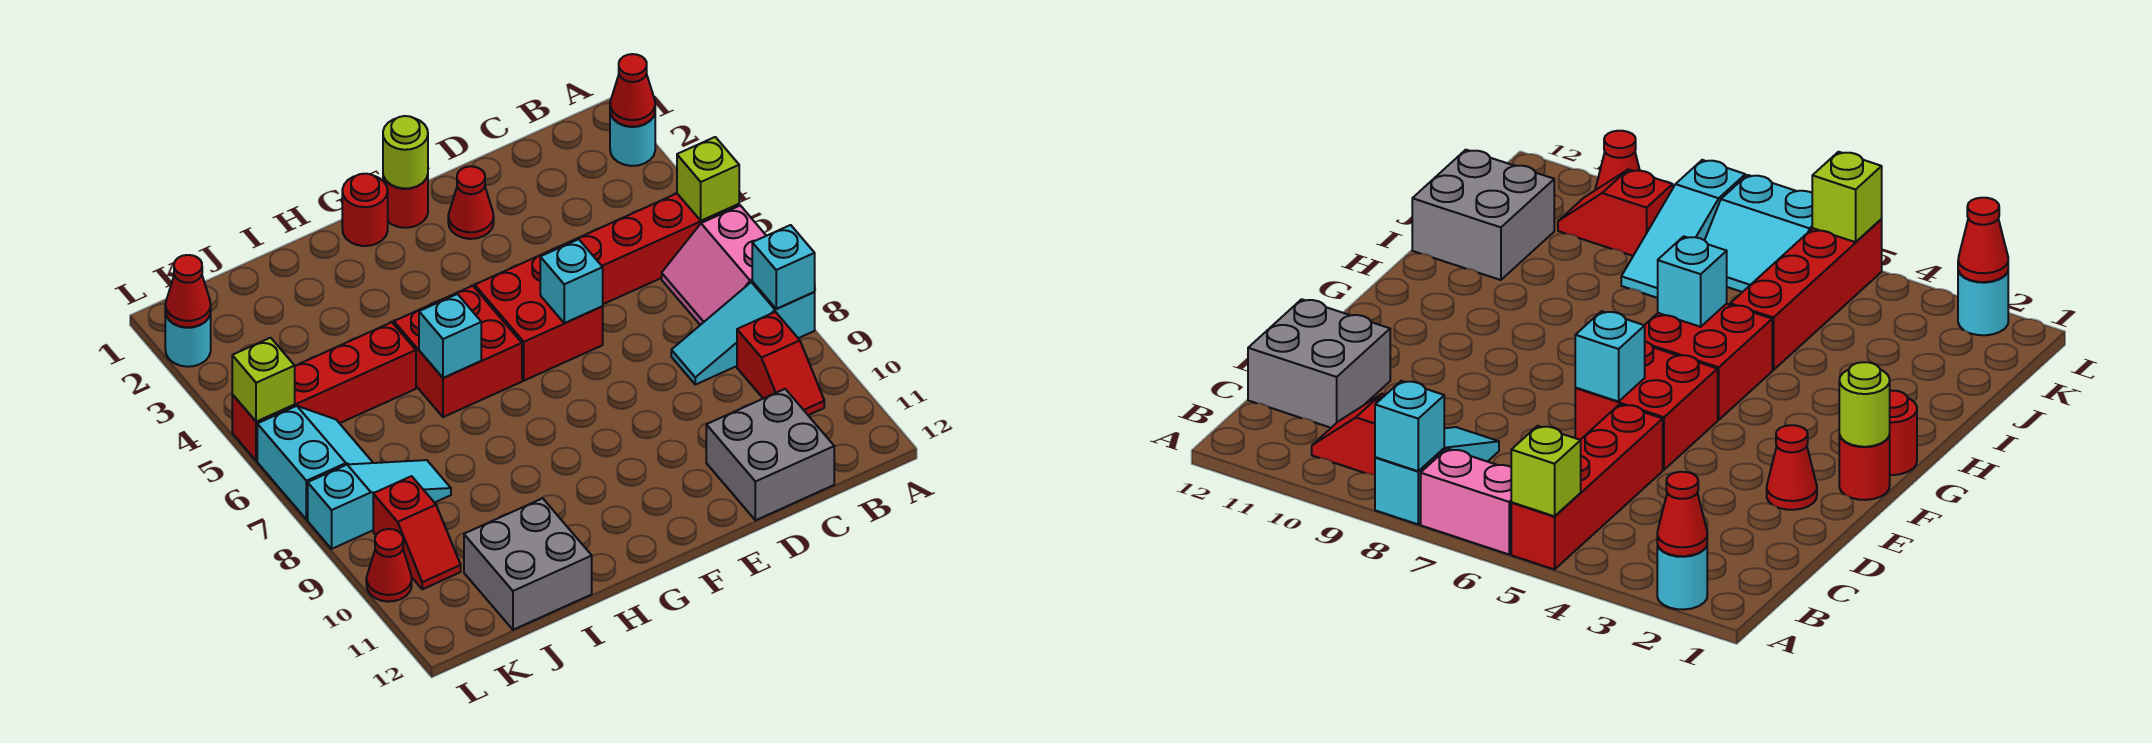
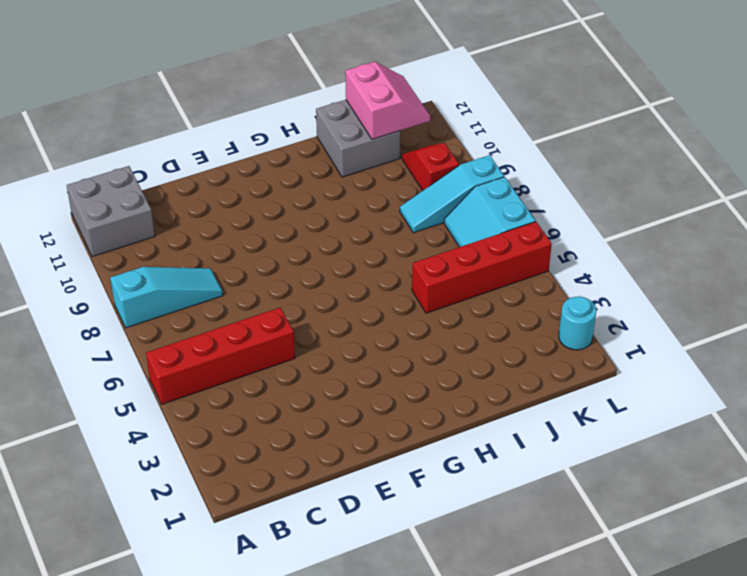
grey 2x2 brick [67,166,155,257] -> grey 2x2 brick moved to [706,389,834,520]
pink 2x2 slope [345,62,430,139] -> pink 2x2 slope moved to [662,206,766,325]
none -> cyan 1x1 round brick [610,113,655,166]
none -> red 1x2 slope [737,312,824,415]
none -> red 1x1 cone [448,166,494,239]

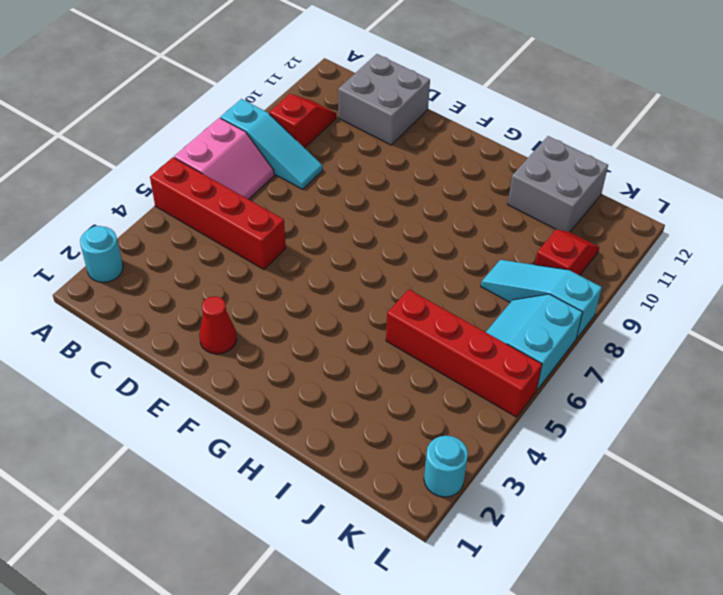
none -> red 2x2 brick [475,249,603,381]
none -> red 1x1 round brick [383,175,428,228]
none -> red 1x1 round brick [342,174,388,246]

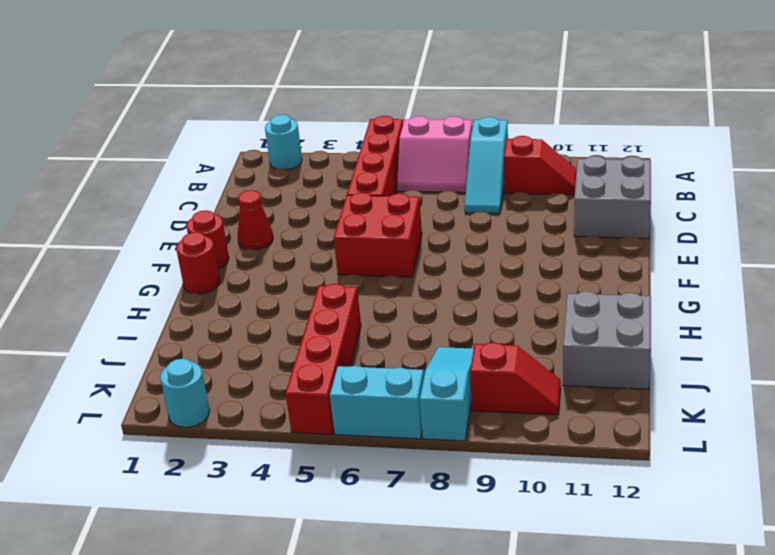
none -> red 2x2 brick [394,286,522,417]
none -> red 1x1 cone [366,529,412,602]
none -> red 1x1 cone [610,54,655,127]

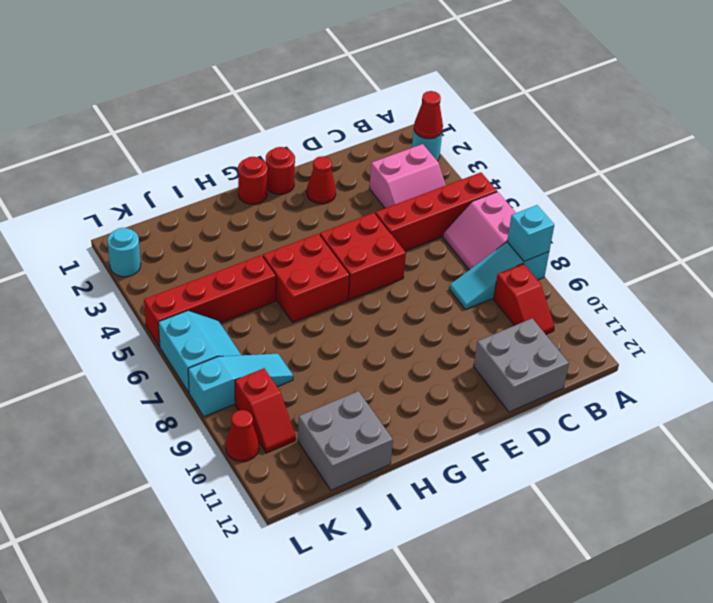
pink 2x2 slope [369,144,446,208] -> none
none -> lime 1x1 brick [677,137,739,221]
none -> cyan 1x1 brick [540,239,603,323]
none -> lime 1x1 round brick [383,116,428,189]

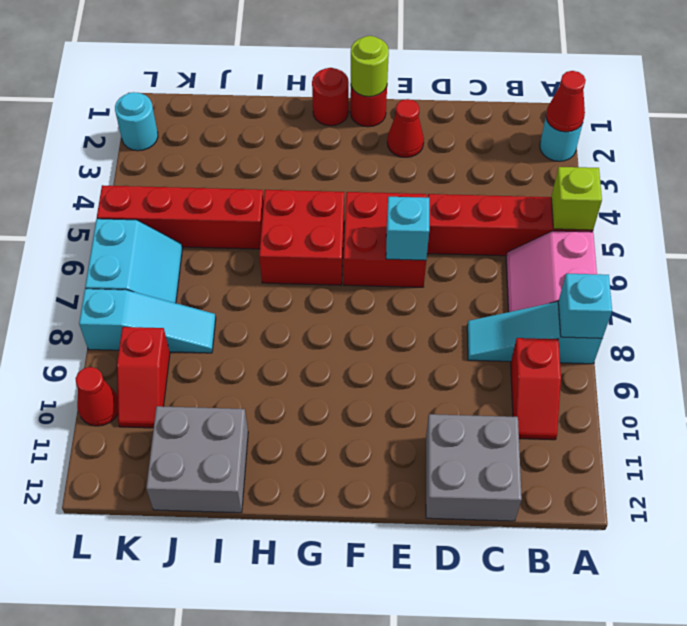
none -> cyan 1x1 brick [419,294,481,378]
none -> red 1x1 cone [165,255,211,327]
none -> lime 1x1 brick [232,338,295,422]

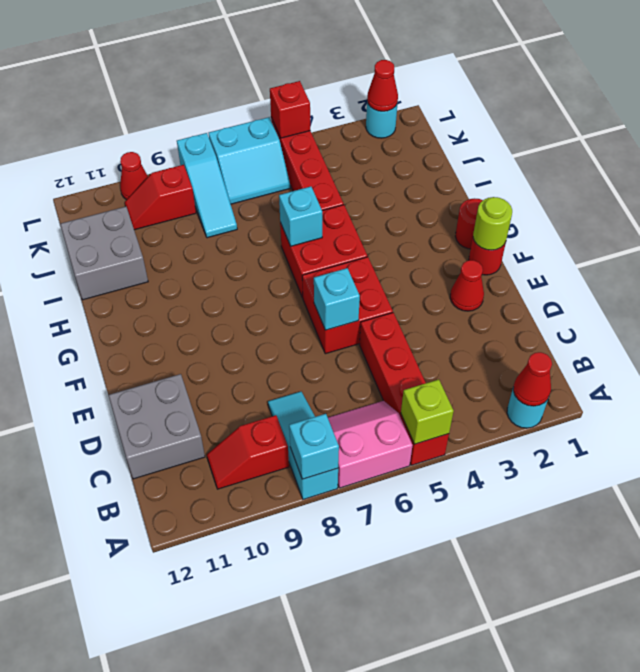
red 1x1 brick [270,81,310,138] -> lime 1x1 brick [232,338,295,422]

